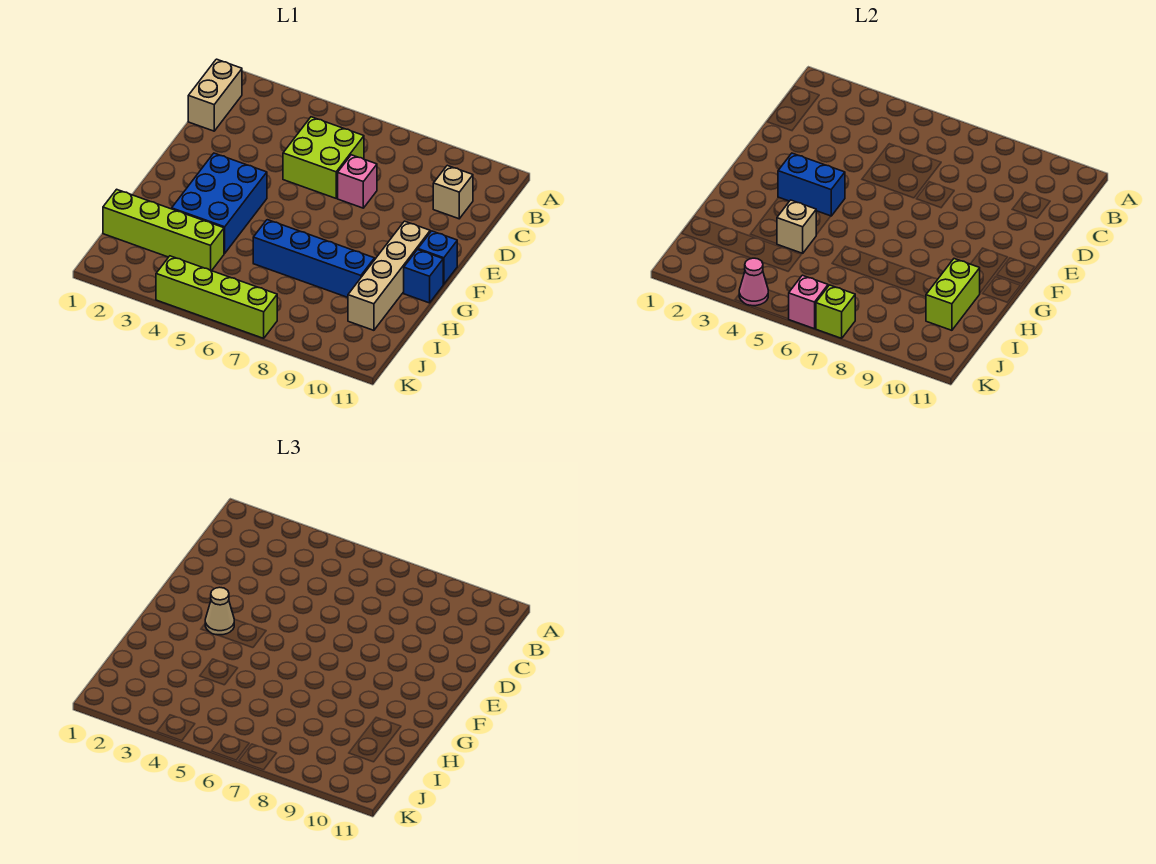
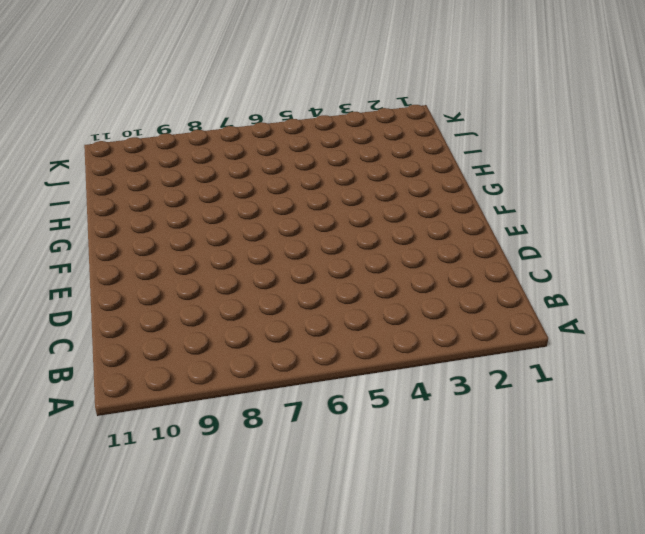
none -> tan 1x2 brick [188,59,242,131]
none -> lime 2x2 brick [283,117,364,198]
none -> tan 1x1 brick [433,165,473,219]

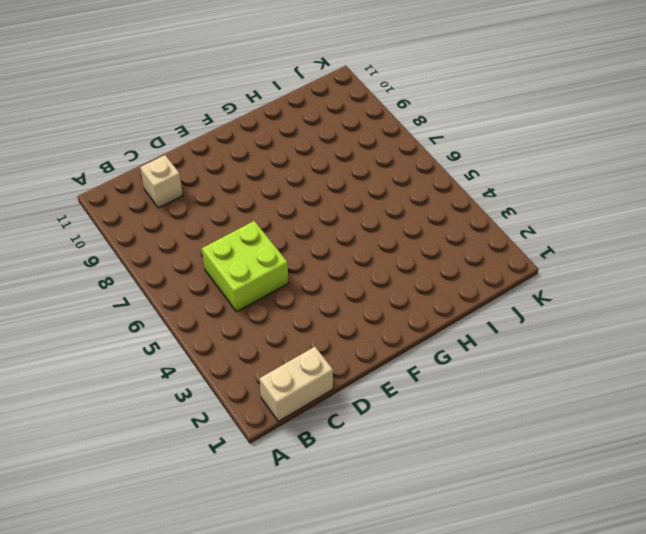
none -> pink 1x1 brick [338,155,377,208]
none -> blue 2x3 brick [172,153,267,253]
none -> tan 1x4 brick [348,221,430,330]

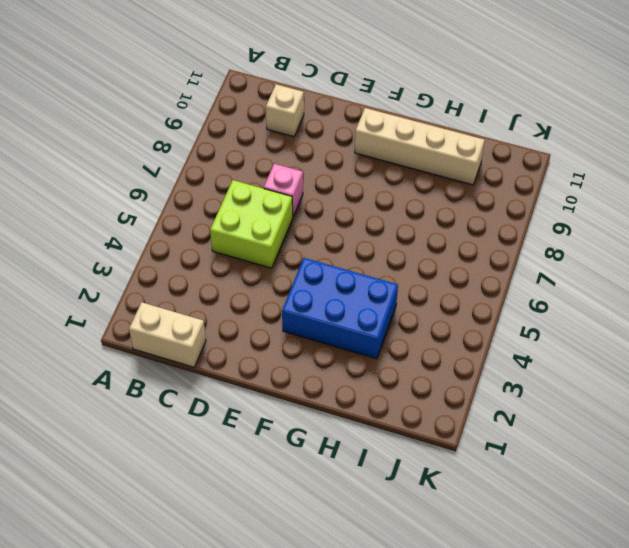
none -> blue 1x1 brick [418,231,457,284]
none -> blue 1x1 brick [404,250,443,303]
none -> blue 1x4 brick [253,220,375,297]

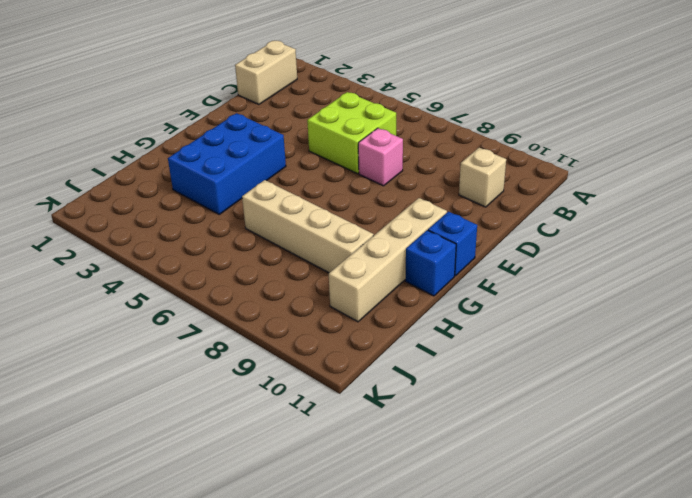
tan 1x4 brick [242,180,374,273] -> blue 1x4 brick [253,220,375,297]
none -> lime 1x4 brick [103,189,224,271]
none -> lime 1x4 brick [156,256,277,338]
none -> blue 1x2 brick [778,153,845,216]

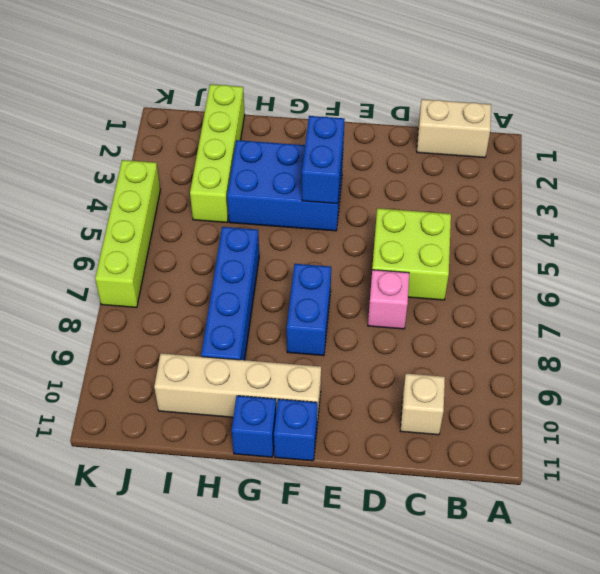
blue 1x2 brick [287,264,331,356] -> none
none -> tan 1x1 brick [777,200,816,253]
none -> lime 1x2 brick [926,259,980,330]
none -> pink 1x1 cone [739,258,768,306]

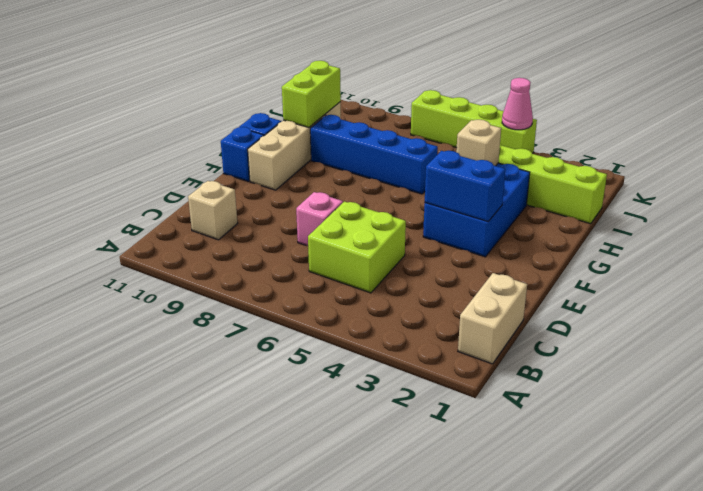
none -> pink 1x1 brick [789,275,828,329]
none -> lime 1x1 brick [816,285,855,338]
none -> tan 1x1 cone [205,587,234,635]

